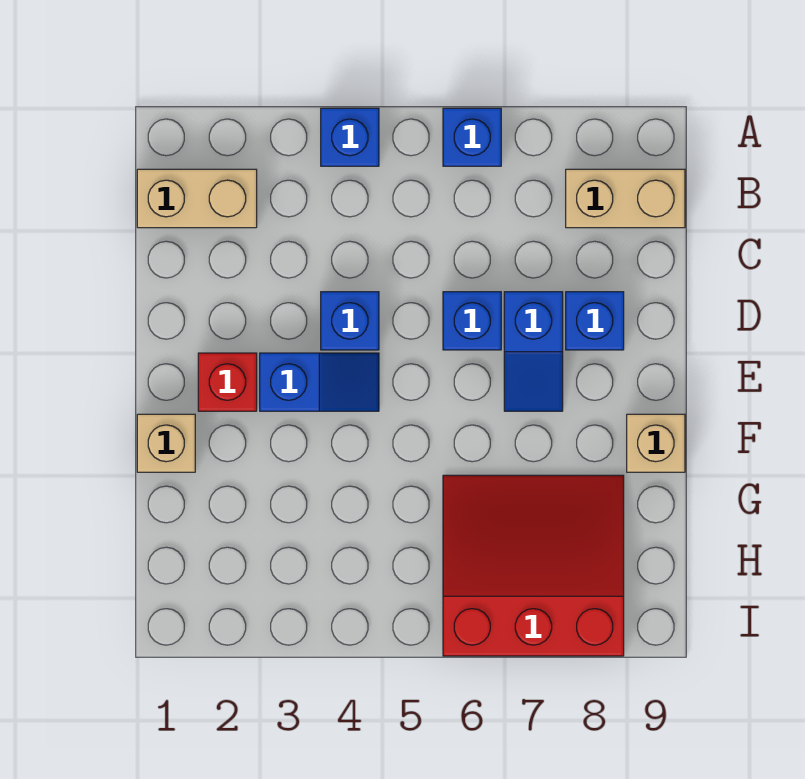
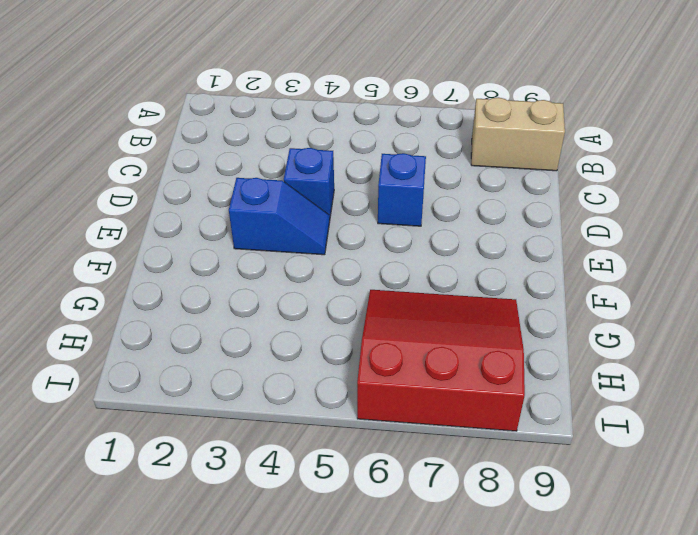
none -> blue 1x1 brick [321,108,379,166]
none -> blue 1x1 brick [443,108,501,166]
none -> tan 1x2 brick [137,169,257,228]

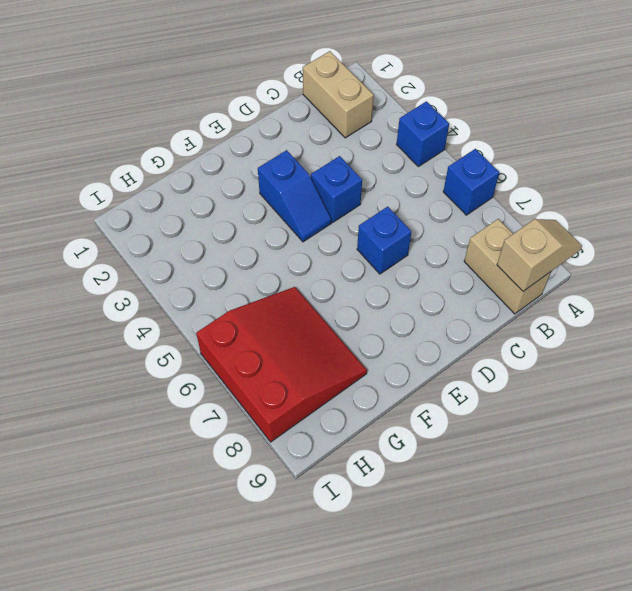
tan 1x2 slope [497,219,582,291] -> none
none -> blue 1x2 slope [504,292,563,411]
none -> blue 1x1 brick [566,292,624,350]
none -> red 1x1 brick [198,353,257,411]

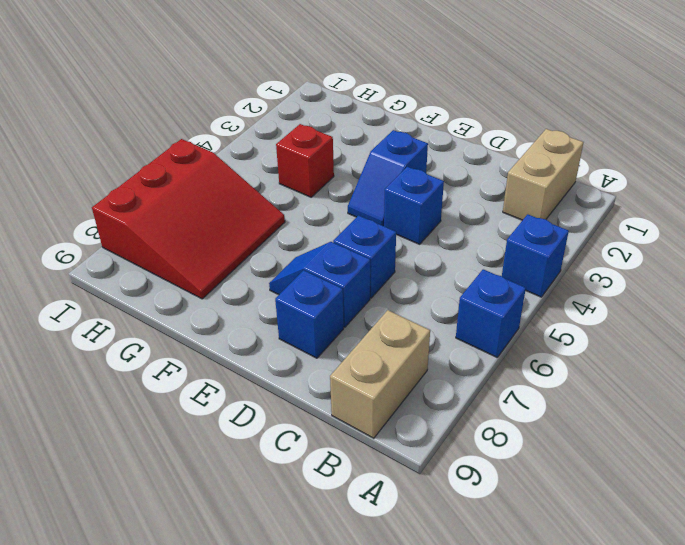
red 1x1 brick [276,124,334,197] -> red 1x1 brick moved to [198,353,257,411]
none -> tan 1x1 brick [137,414,195,472]
none -> tan 1x1 brick [627,414,685,472]

